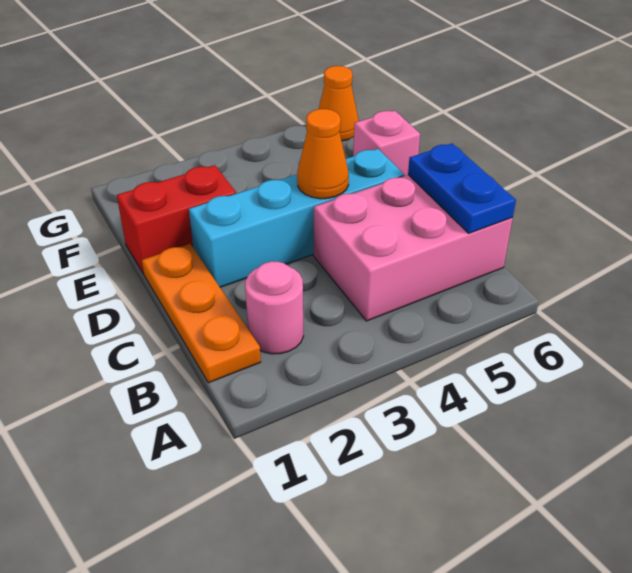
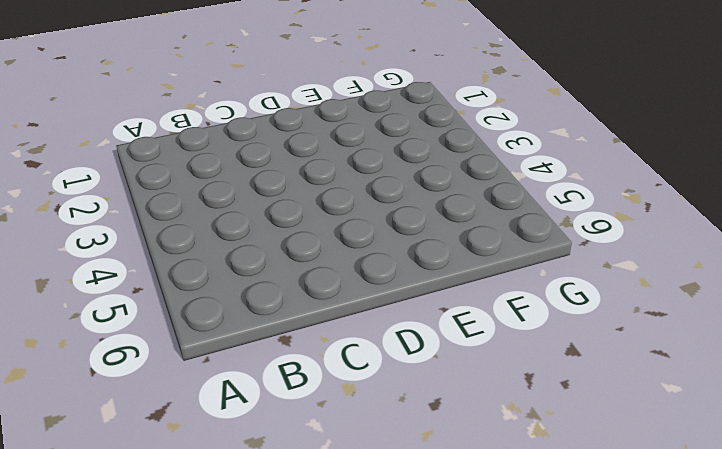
none -> orange 1x3 plate [142,244,261,383]
none -> pink 1x1 round brick [245,261,303,354]

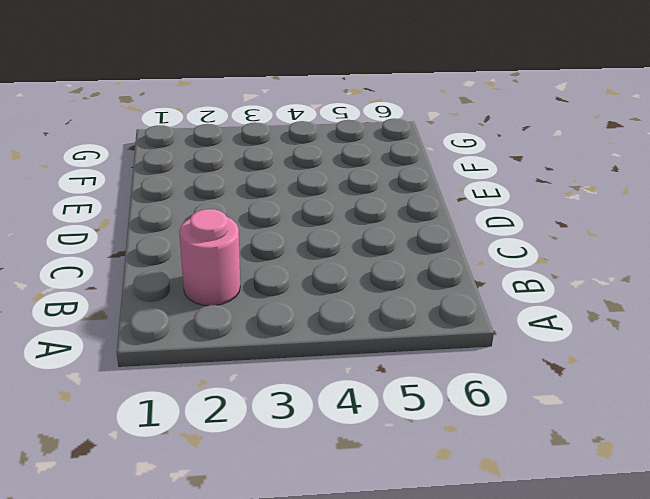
none -> orange 1x3 plate [142,244,261,383]
none -> pink 2x3 brick [314,175,513,321]

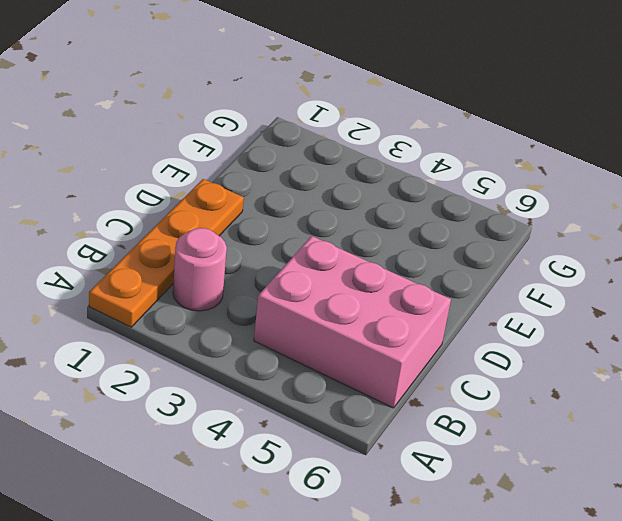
orange 1x4 plate [89,179,244,327] -> orange 1x3 plate [142,244,261,383]
none -> cyan 1x4 brick [189,149,404,287]
none -> red 1x2 brick [117,165,236,274]

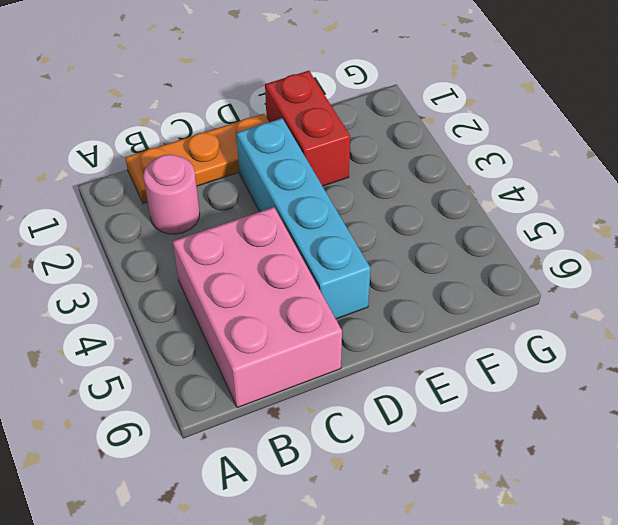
none -> pink 1x1 brick [353,111,420,176]
none -> orange 1x1 cone [319,66,359,141]

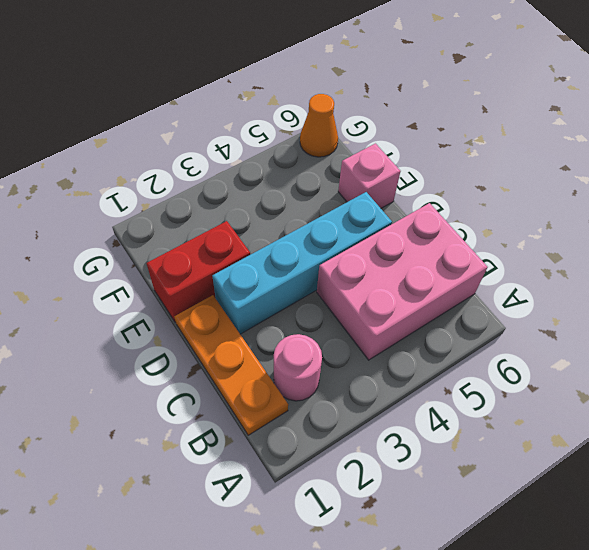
none -> blue 1x2 plate [408,143,516,233]
none -> orange 1x1 cone [297,109,349,199]

